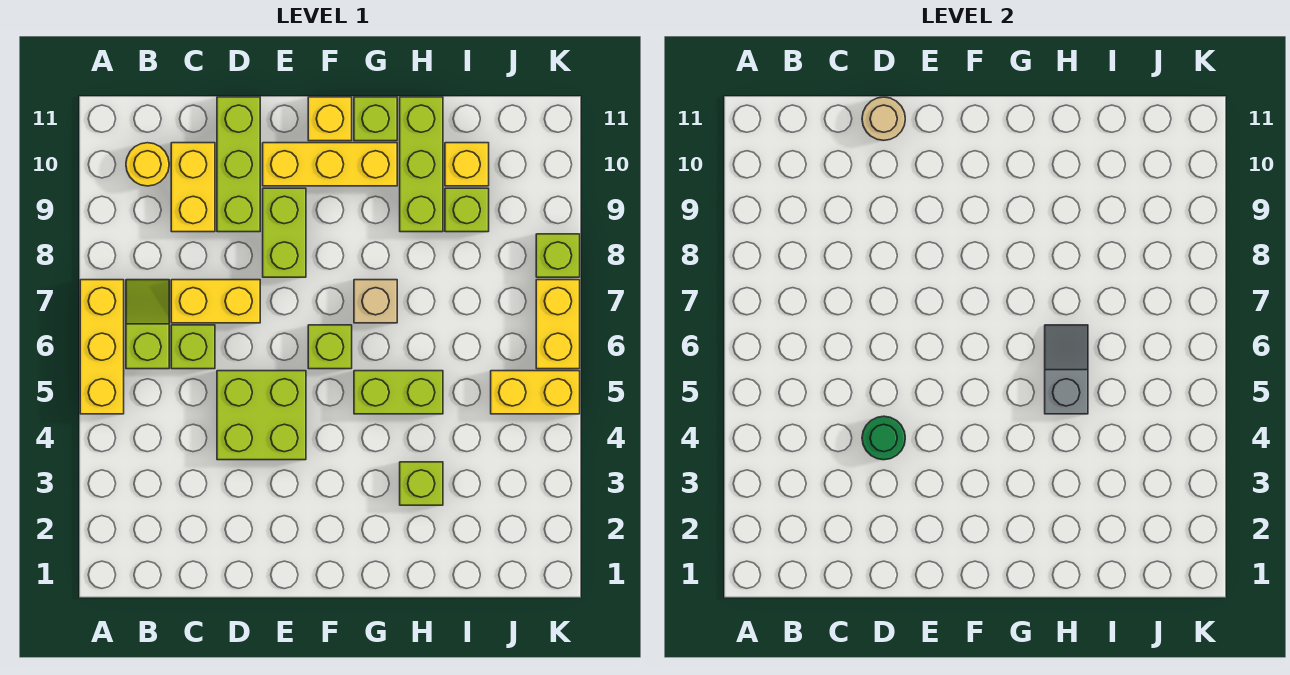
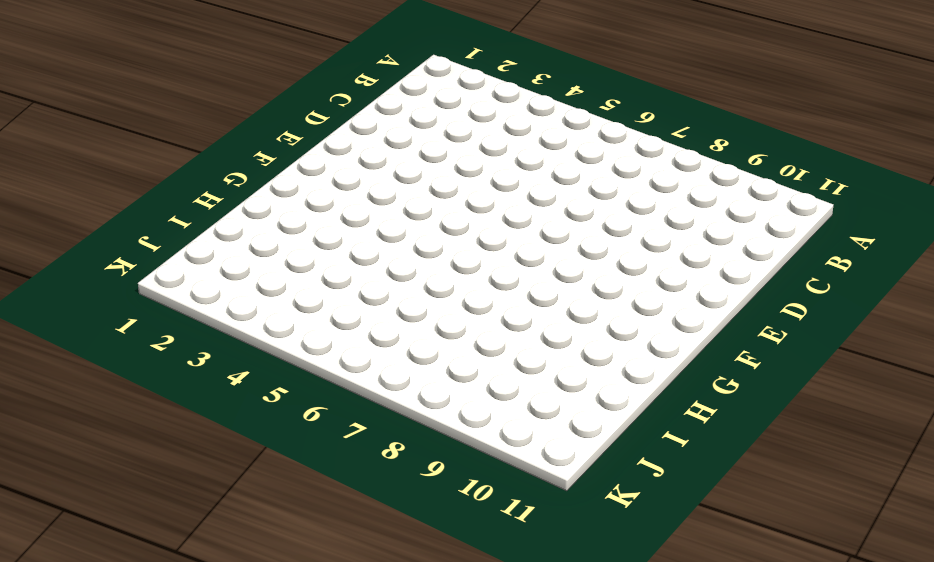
none -> yellow 1x3 brick [80,280,124,414]
none -> lime 1x2 slope [126,280,169,369]
none -> yellow 1x1 round brick [126,143,169,186]

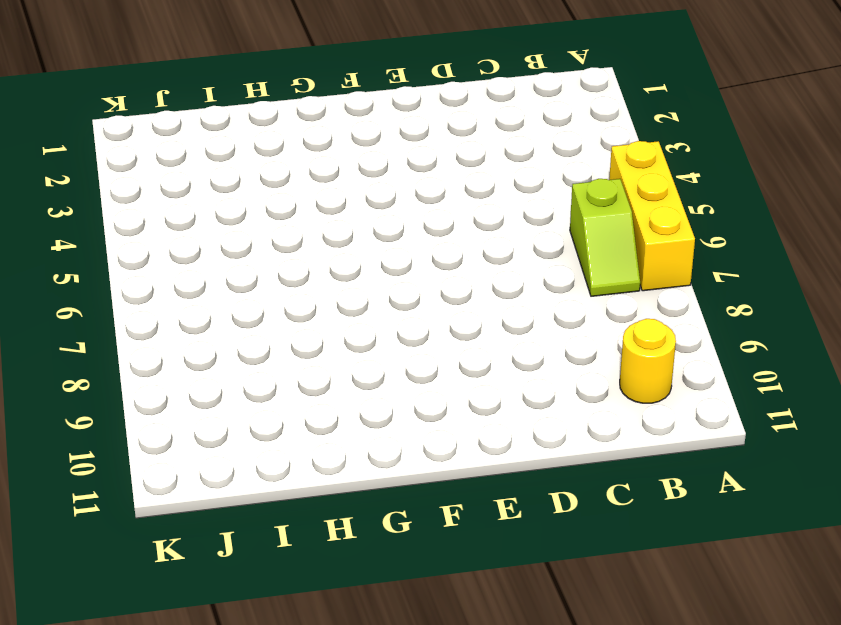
none -> lime 1x1 brick [171,325,215,369]
none -> yellow 1x2 brick [171,280,260,323]
none -> yellow 1x2 brick [171,143,215,232]

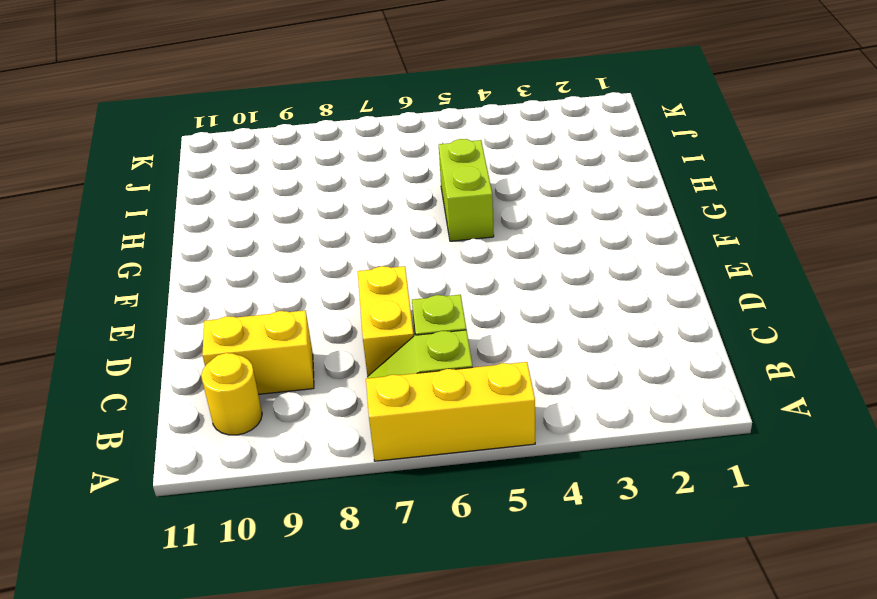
none -> lime 2x2 brick [217,371,306,460]
none -> lime 1x3 brick [217,97,260,232]
none -> lime 1x2 brick [263,188,306,277]

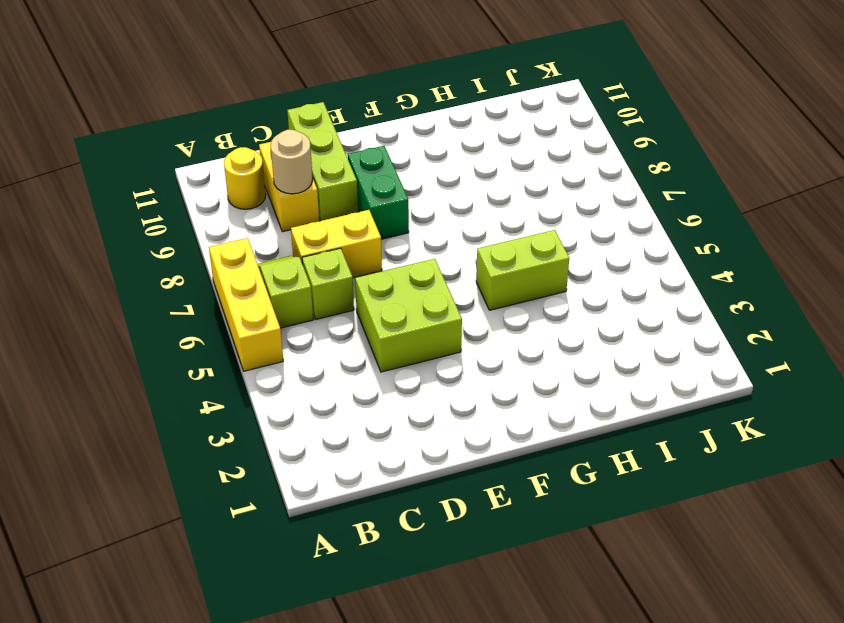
tan 1x1 round brick [270,130,313,194] -> tan 1x1 round brick moved to [862,97,905,140]
green 1x2 brick [348,146,409,239] -> lime 1x2 brick [263,188,306,277]
none -> yellow 1x3 brick [263,143,397,186]
none -> lime 1x1 brick [308,325,352,369]
none -> yellow 1x1 brick [308,97,352,141]

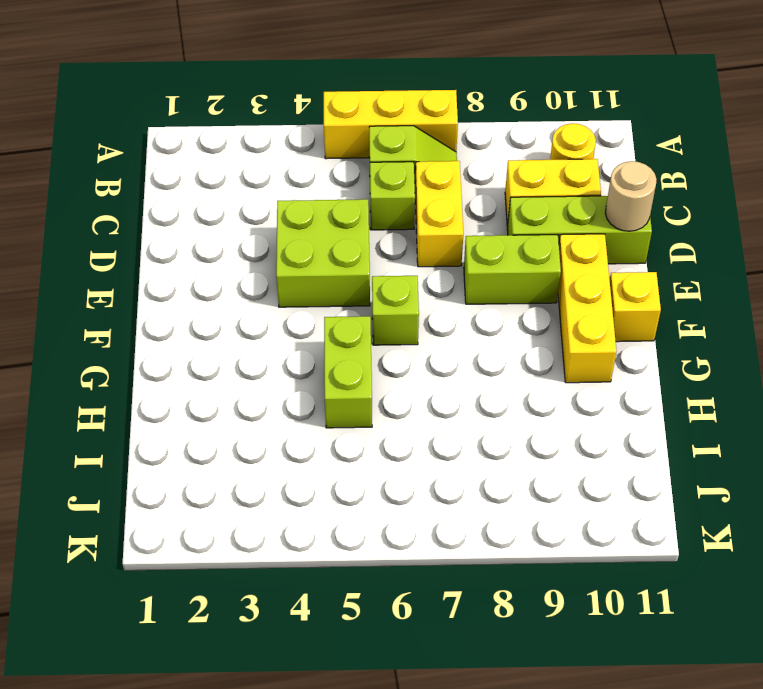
none -> tan 1x1 brick [354,280,397,323]
none -> lime 1x1 brick [354,97,397,141]
none -> lime 1x1 brick [400,462,443,505]

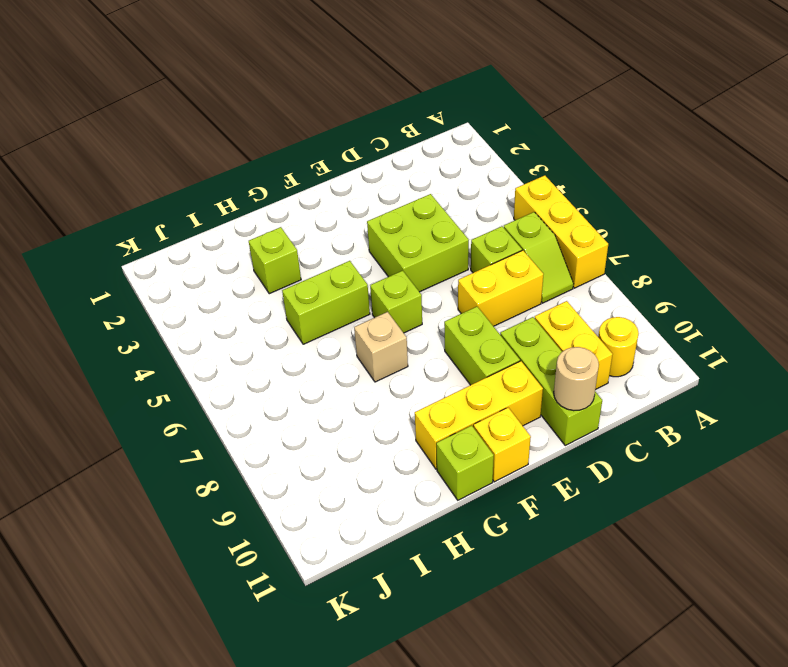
none -> lime 1x3 brick [400,97,443,232]
none -> lime 1x1 brick [445,188,489,232]
none -> yellow 1x1 brick [445,143,489,186]

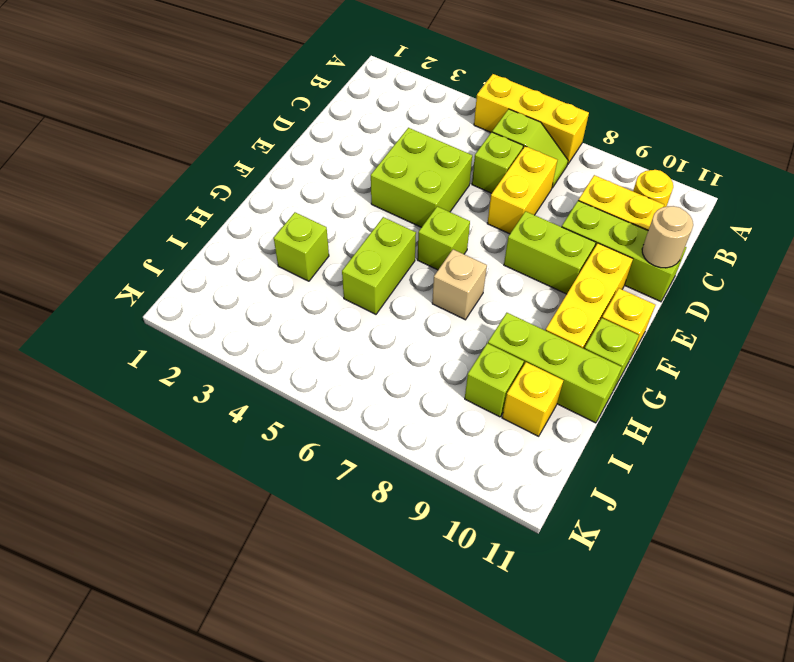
none -> yellow 1x2 brick [491,371,580,414]
none -> yellow 1x2 brick [536,280,580,369]
none -> lime 1x1 brick [536,234,580,277]

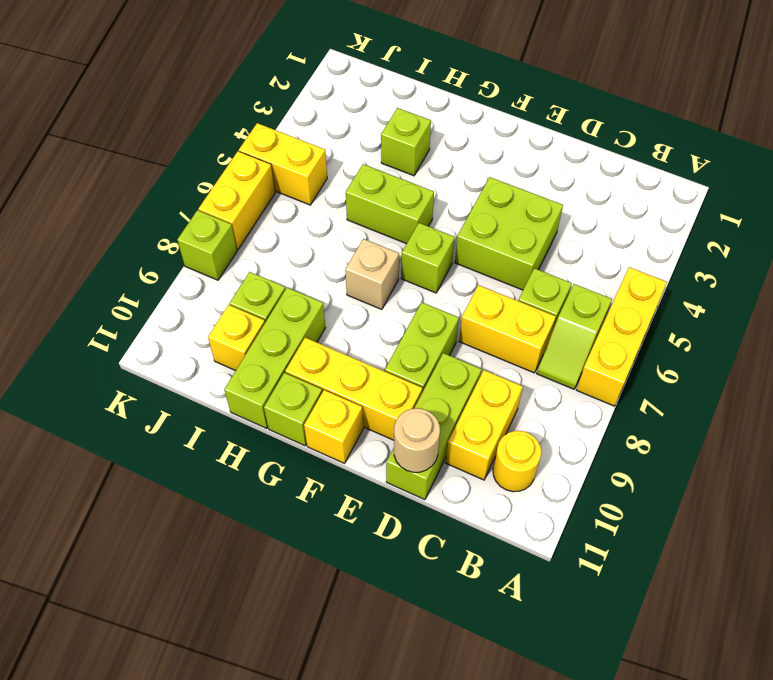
none -> green 1x1 round brick [862,416,905,460]
none -> grey 1x2 slope [1045,325,1088,414]

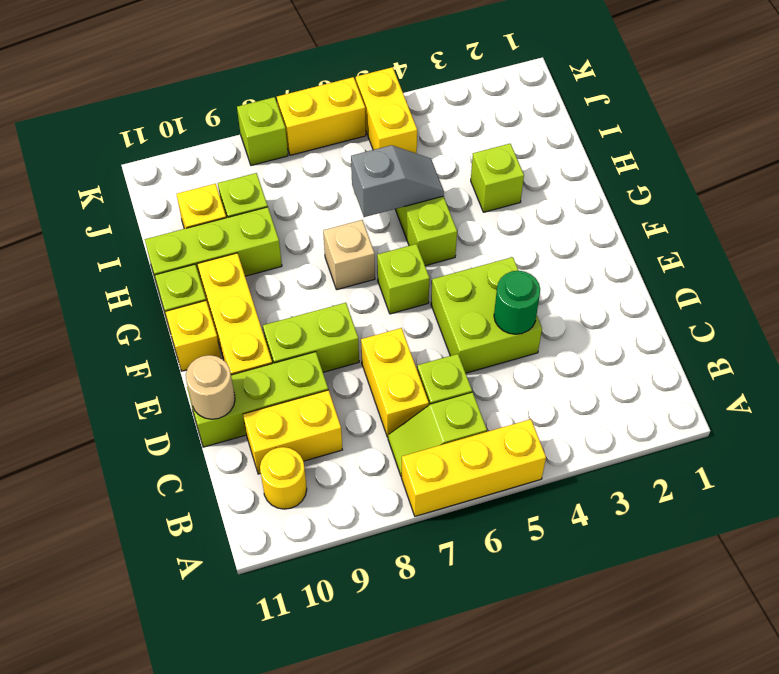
grey 1x2 slope [351,145,444,217] -> grey 1x2 slope turned to [1045,325,1088,414]

